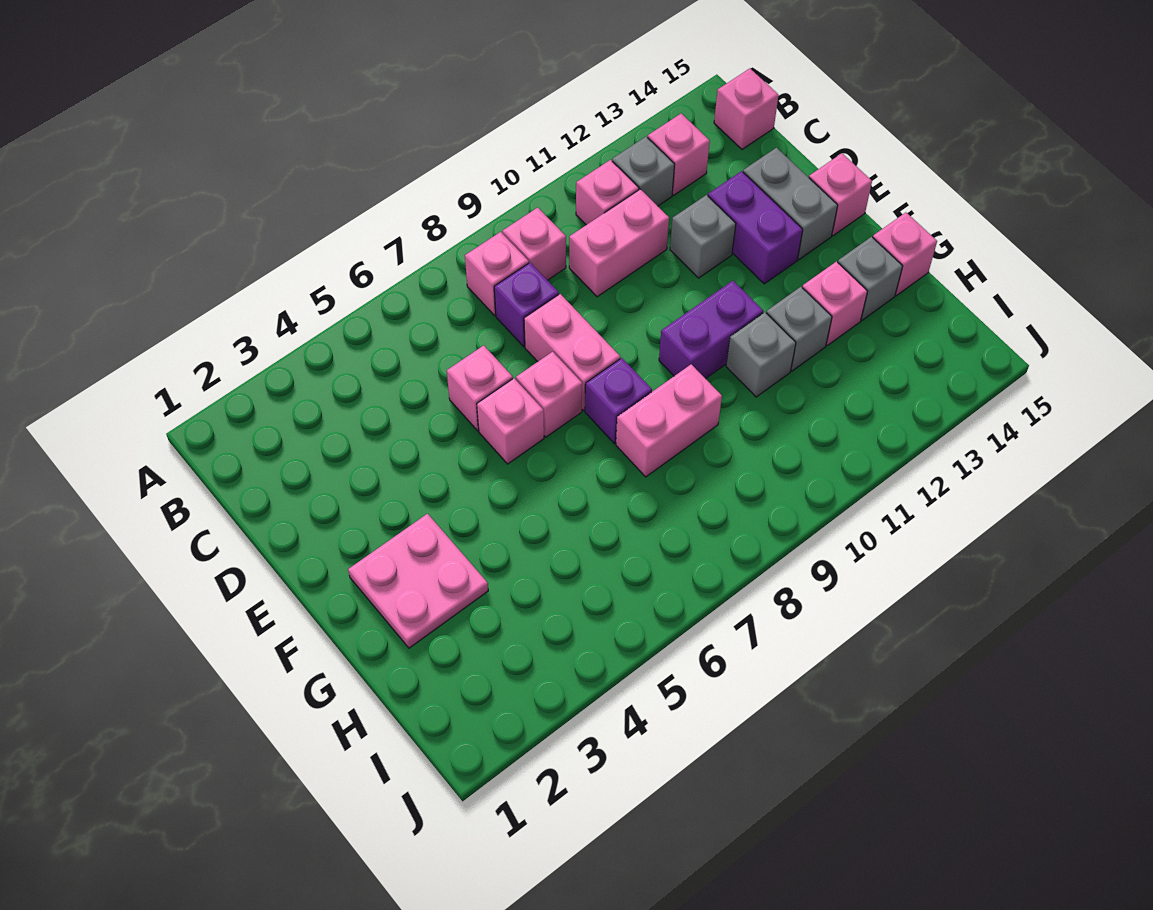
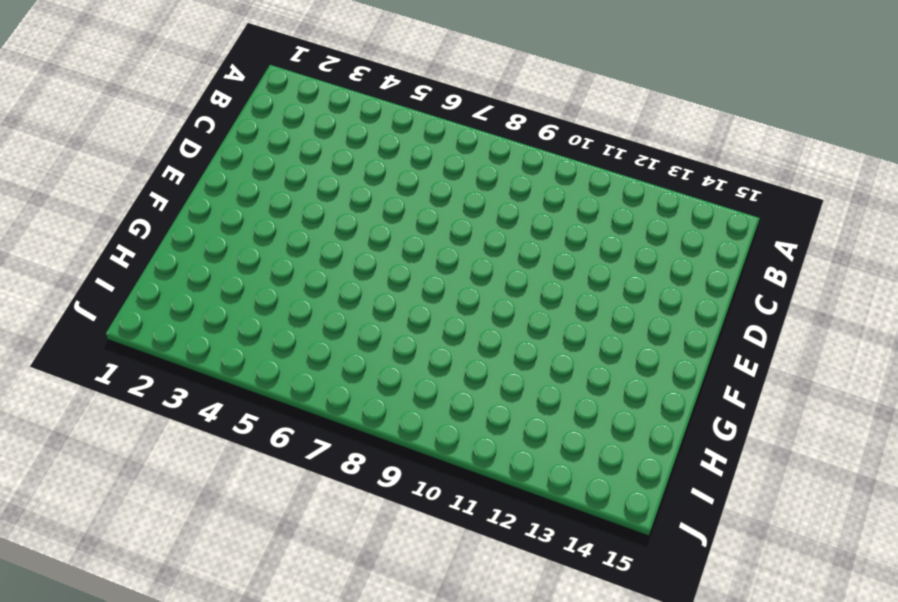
none -> pink 1x1 brick [465,232,529,315]
none -> pink 1x1 brick [503,208,566,280]
none -> pink 1x1 brick [576,160,639,225]

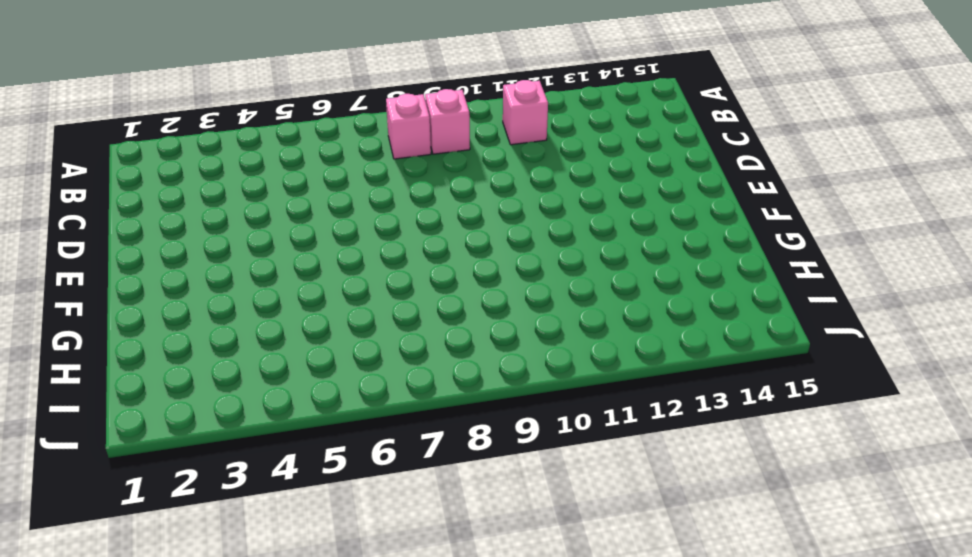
none -> grey 1x1 brick [612,137,675,206]
none -> pink 1x1 brick [648,114,710,195]
none -> pink 1x1 brick [714,69,779,149]

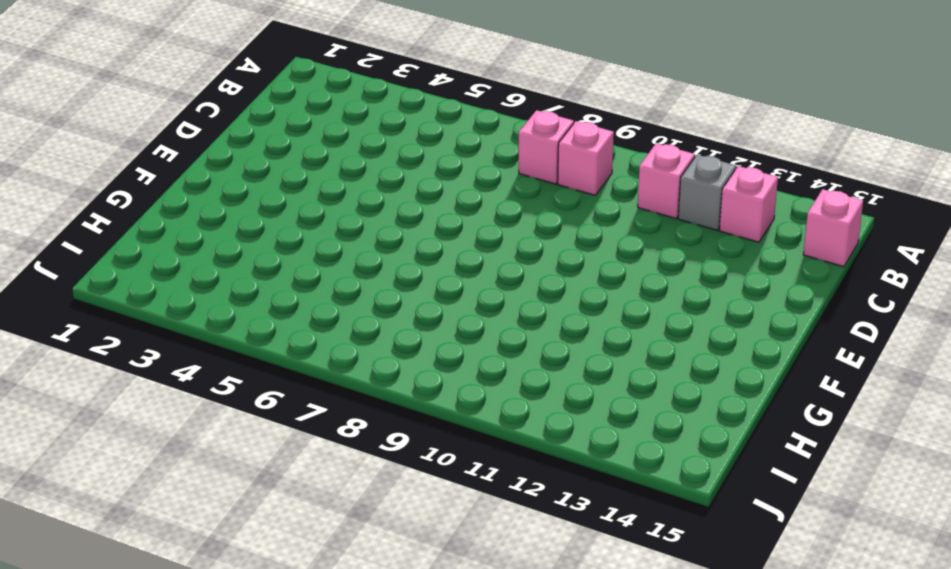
none -> purple 1x1 brick [494,263,559,347]
none -> pink 1x2 brick [569,189,669,297]
none -> pink 1x1 brick [447,345,513,431]

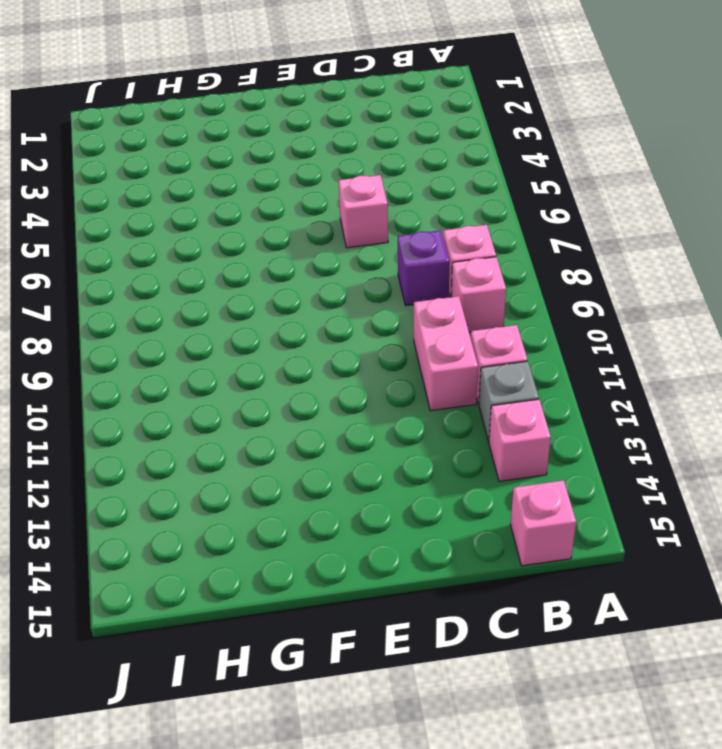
none -> pink 1x2 brick [524,294,620,410]
none -> grey 1x1 brick [670,195,736,278]
none -> purple 1x2 brick [708,171,803,284]

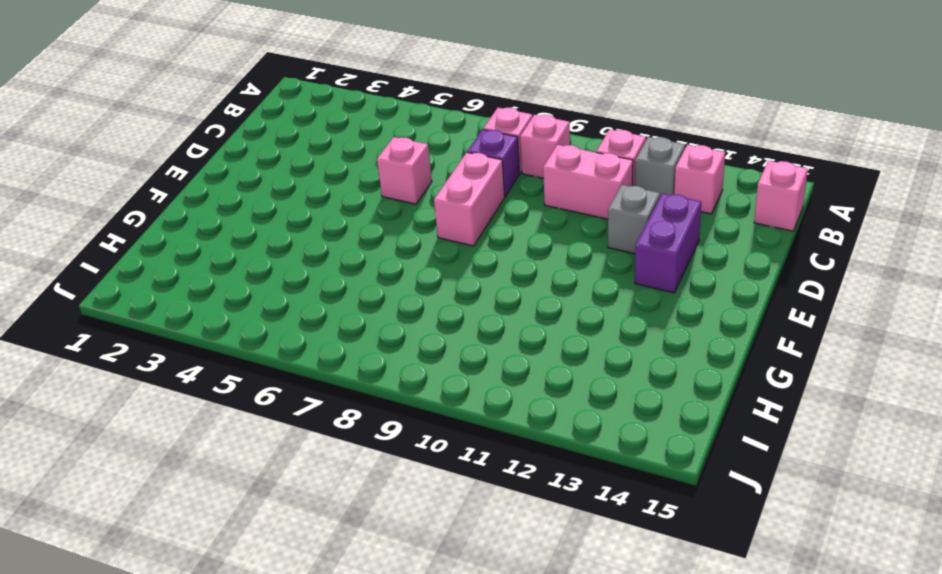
none -> grey 1x2 brick [743,148,838,260]
none -> pink 1x1 brick [477,378,544,464]
none -> pink 1x1 brick [516,352,582,437]

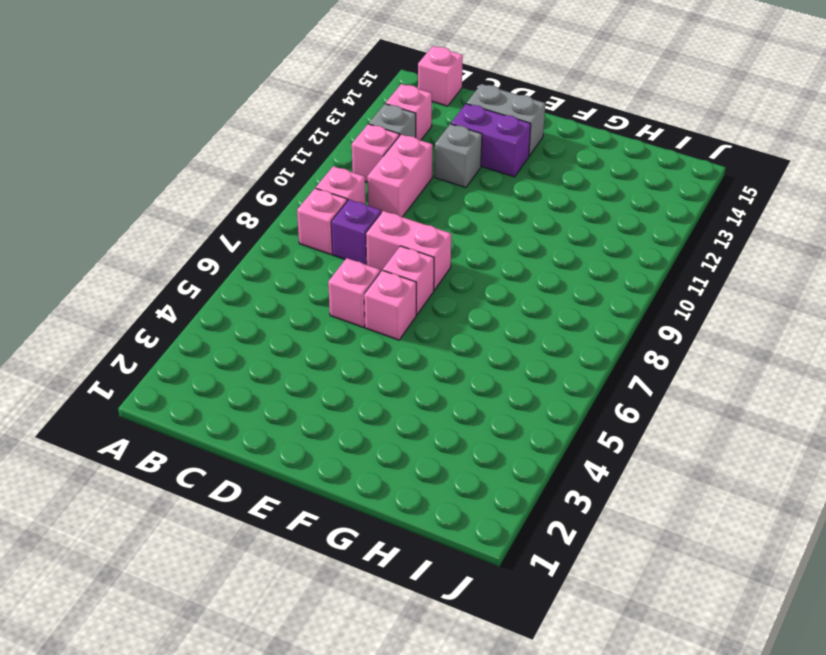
none -> pink 1x1 brick [809,153,872,236]
none -> pink 2x2 plate [348,514,488,648]
none -> purple 1x1 brick [585,358,652,443]

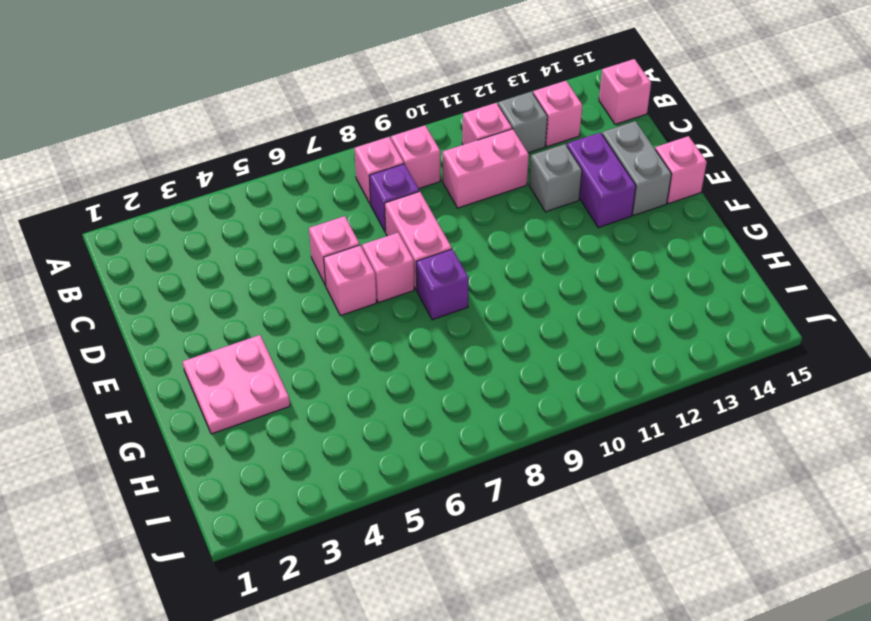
none -> purple 1x2 brick [659,281,763,379]
none -> pink 1x2 brick [616,364,722,477]
none -> grey 1x1 brick [726,312,796,397]

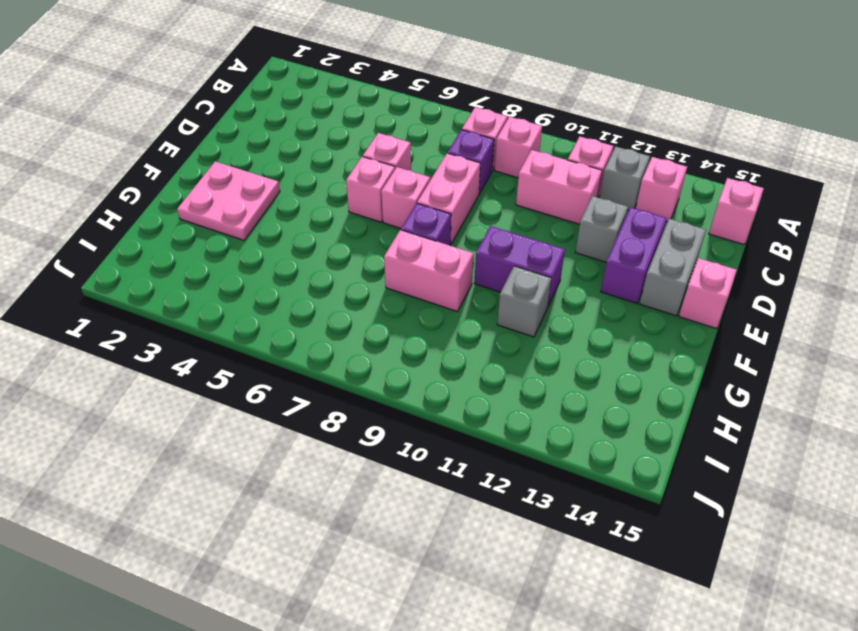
none -> grey 1x1 brick [766,287,832,371]
none -> pink 1x1 brick [802,262,868,345]
none -> grey 1x1 brick [838,237,903,320]

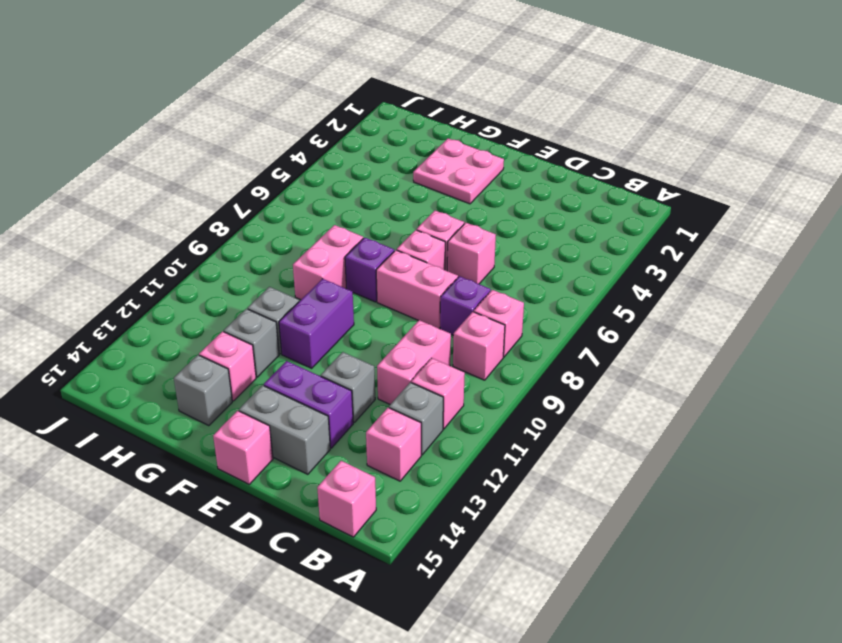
none -> pink 1x1 brick [873,213,937,296]

